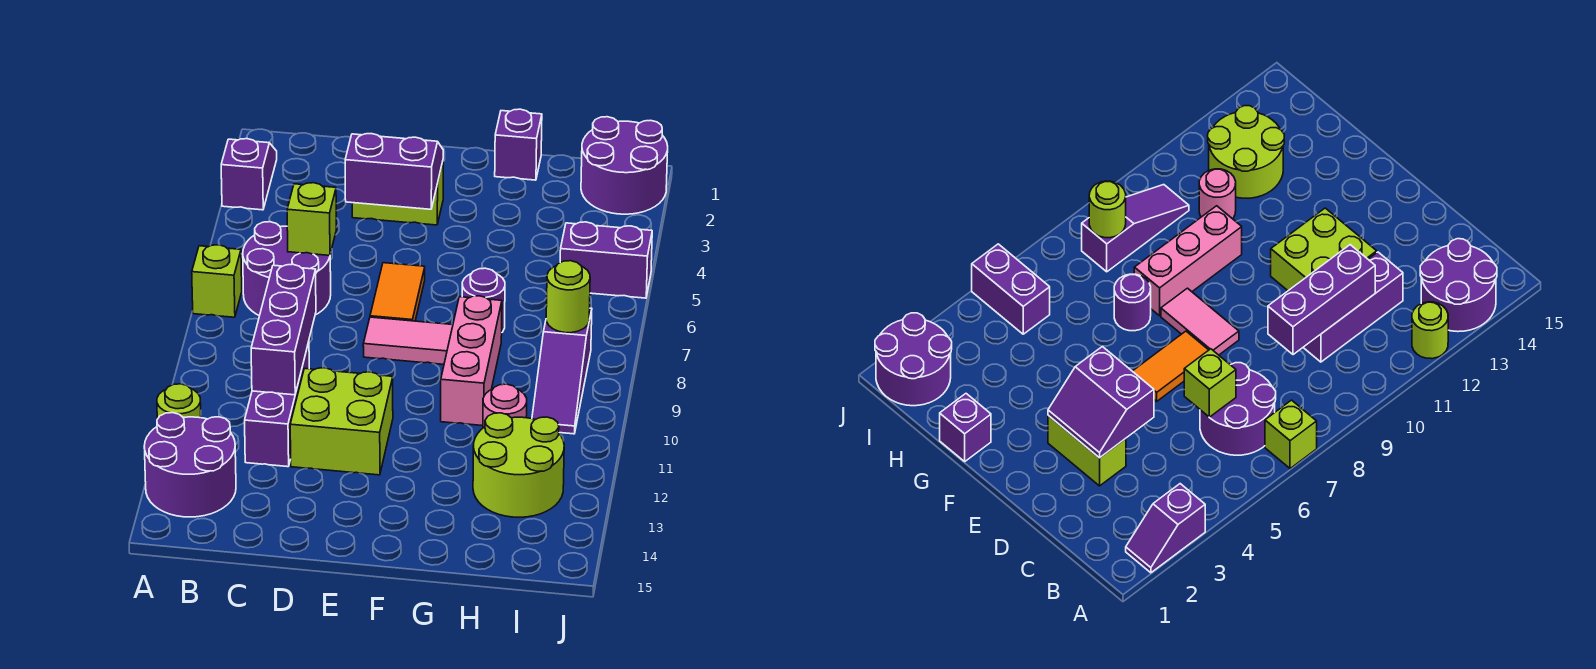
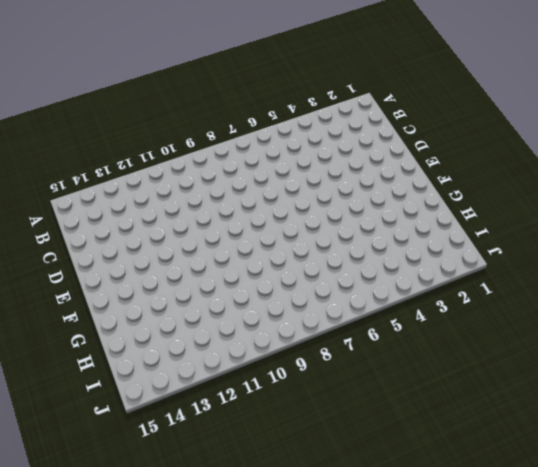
none -> purple 1x2 slope [221,139,277,210]
none -> lime 1x1 brick [192,245,242,317]
none -> lime 1x1 round brick [157,384,201,419]

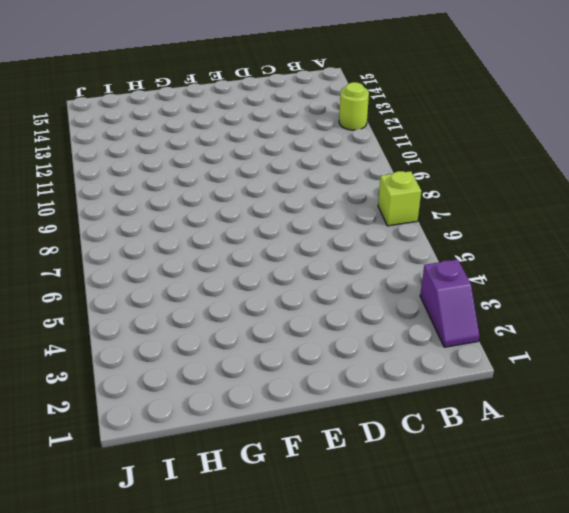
none -> purple 2x2 round brick [144,413,236,517]
none -> purple 2x2 round brick [243,222,331,316]
none -> purple 1x3 brick [245,342,309,467]

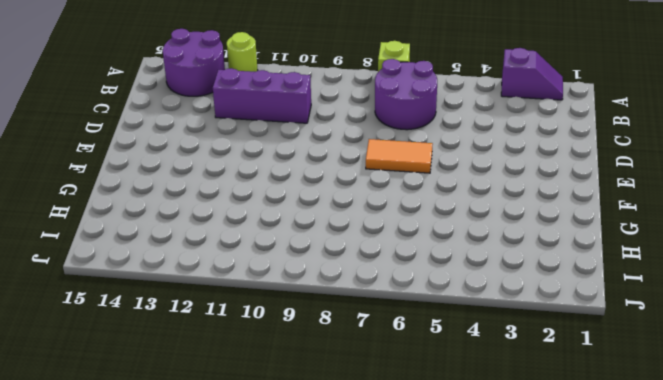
none -> lime 1x2 brick [352,162,443,225]
none -> lime 2x2 brick [290,368,393,475]
none -> pink 1x2 tile [363,317,453,364]

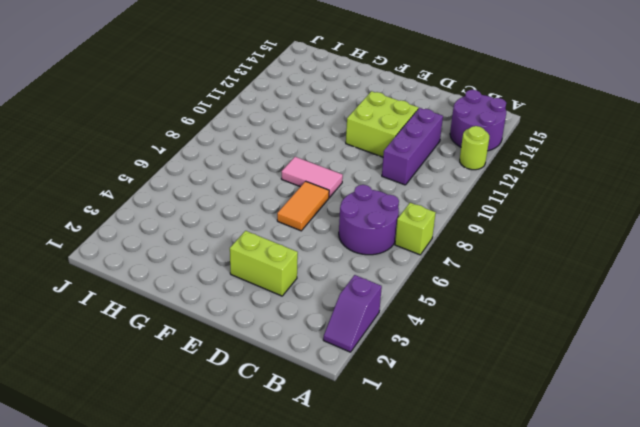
none -> purple 1x1 brick [495,109,542,180]
none -> purple 1x1 round brick [462,268,505,332]
none -> pink 1x3 brick [441,296,502,426]

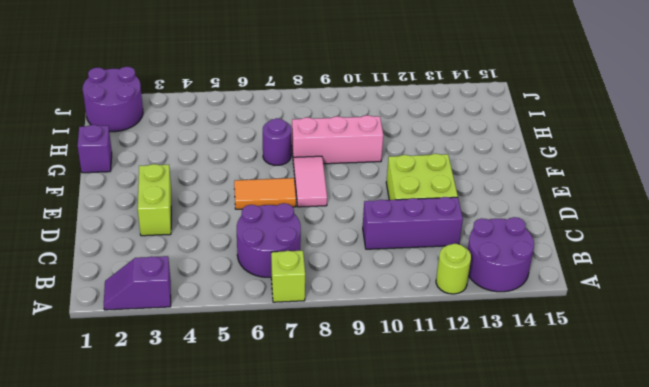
none -> pink 1x1 round brick [483,384,527,428]
none -> lime 2x2 round brick [473,413,564,517]
none -> purple 1x2 brick [560,222,652,298]

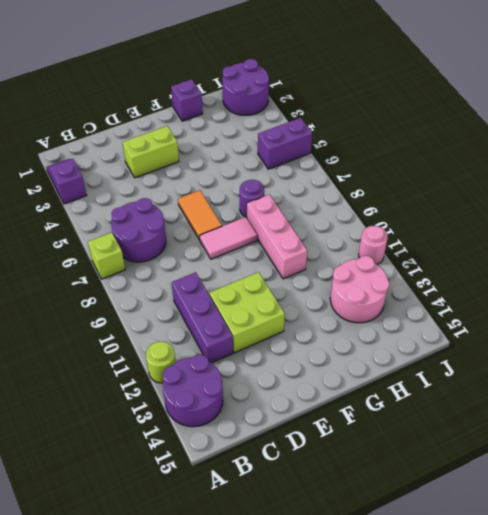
pink 2x2 round brick [330,256,389,323] -> lime 2x2 round brick [473,413,564,517]
pink 1x1 round brick [359,226,388,264] -> pink 1x1 round brick moved to [483,384,527,428]
none -> purple 1x3 slope [532,308,592,434]
none -> lime 1x1 brick [287,183,336,256]
none -> purple 1x3 brick [251,264,316,395]

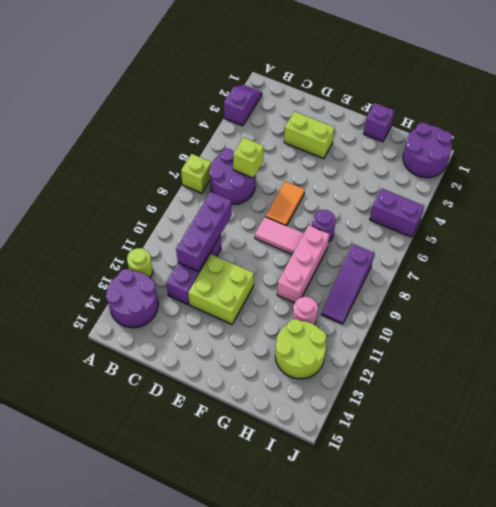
none -> purple 2x2 slope [345,134,443,209]
none -> lime 1x1 round brick [546,261,590,333]

